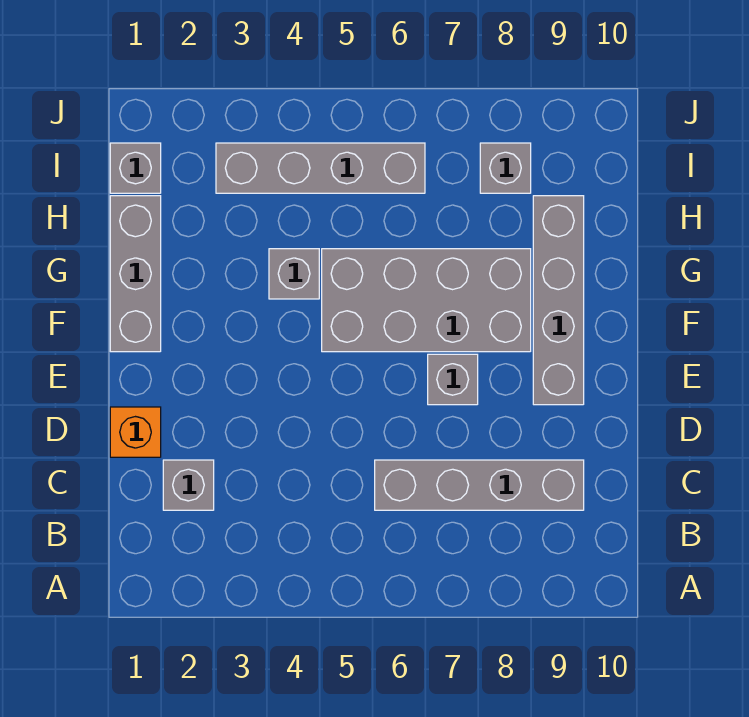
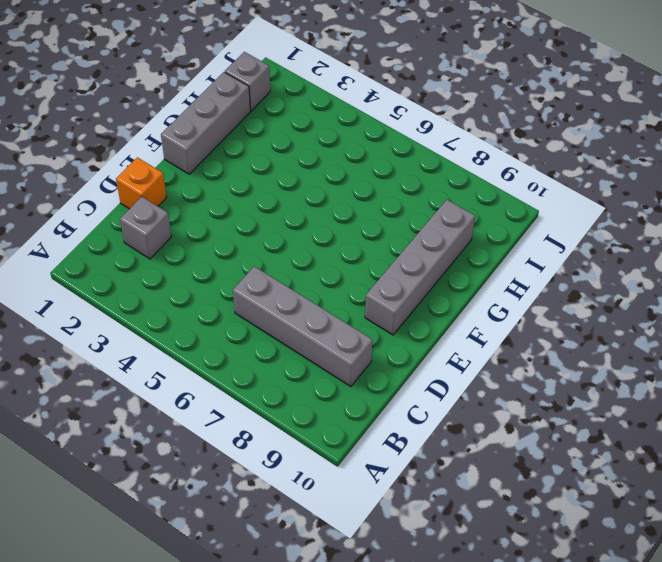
none -> grey 1x1 brick [428,354,478,405]
none -> grey 2x4 brick [322,249,531,352]

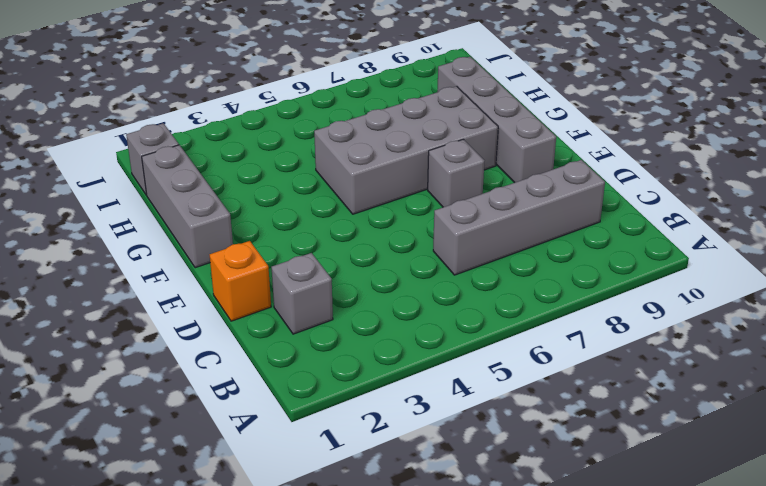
none -> grey 1x1 brick [269,249,319,299]
none -> grey 1x4 brick [216,143,425,193]

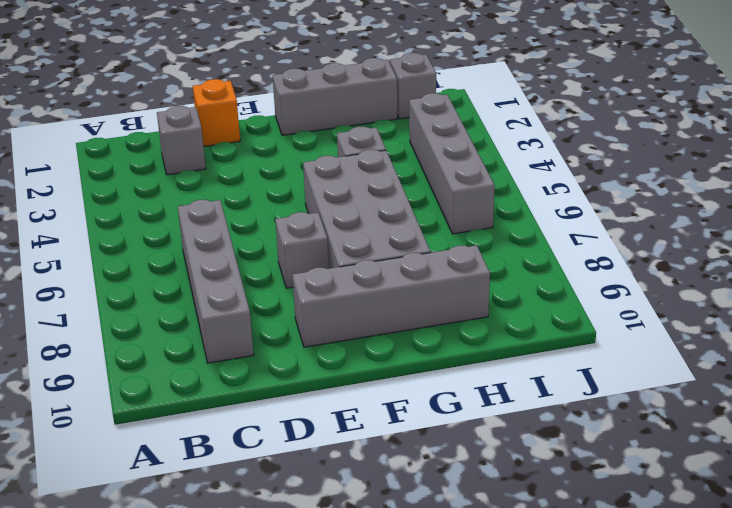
none -> grey 1x1 brick [480,143,531,193]

